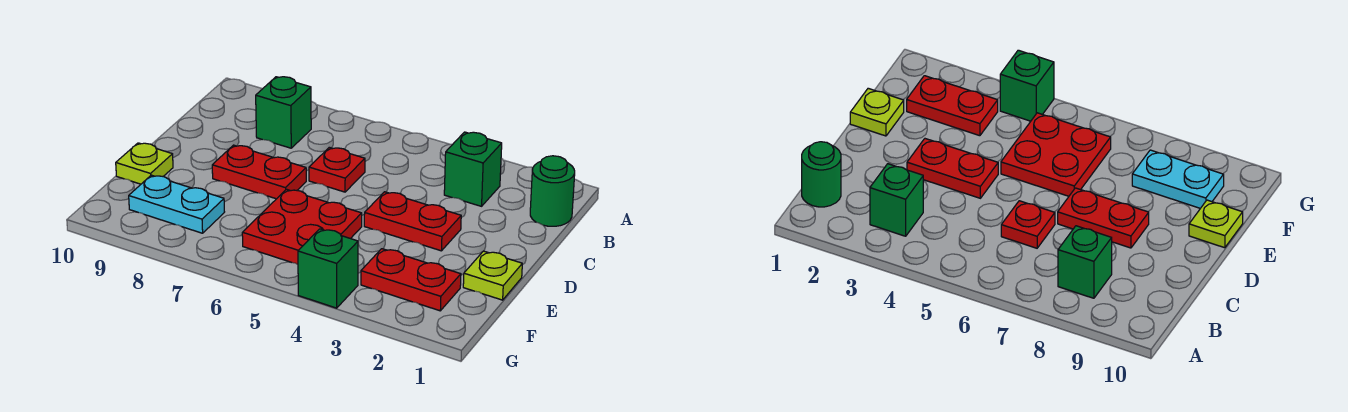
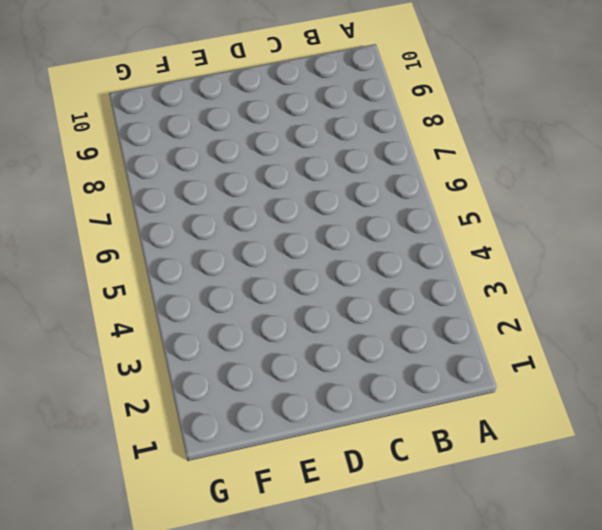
none -> green 1x1 round brick [530,156,575,226]
none -> green 1x1 brick [444,132,502,206]
none -> green 1x1 brick [256,77,311,148]

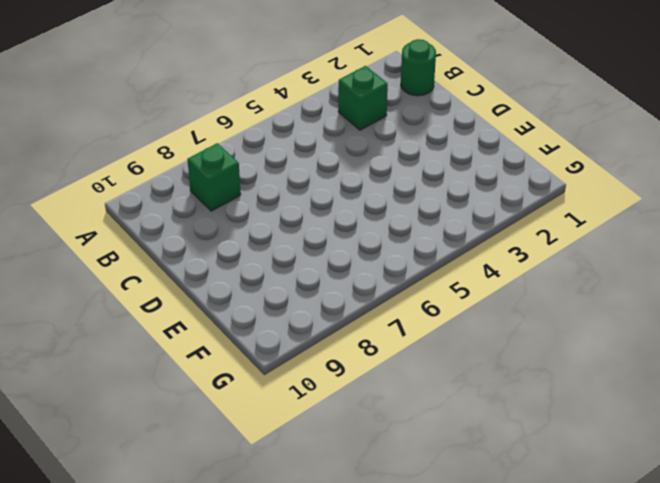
none -> red 1x1 plate [309,147,365,192]
none -> red 1x2 plate [364,192,461,251]
none -> red 1x2 plate [212,145,306,199]

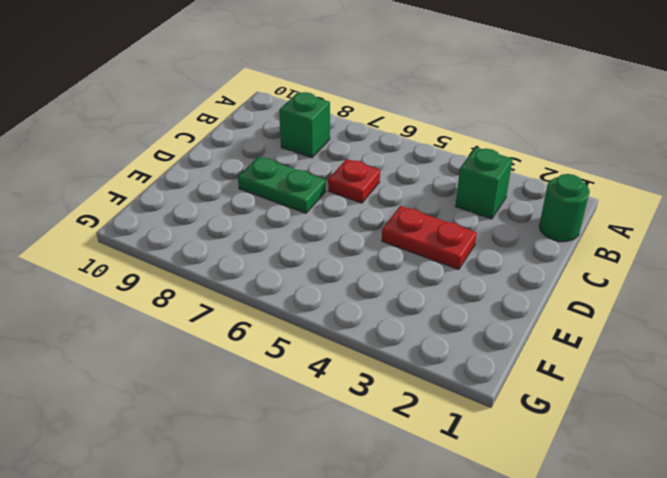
green 1x2 plate [238,156,326,213] -> red 1x2 plate [212,145,306,199]
none -> lime 1x1 plate [463,251,522,300]
none -> red 2x2 plate [242,189,362,264]
none -> lime 1x1 plate [116,143,173,184]

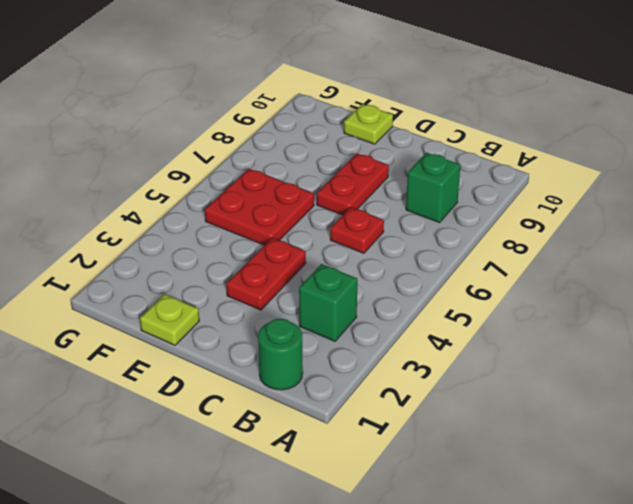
none -> red 1x2 plate [361,249,461,311]
none -> cyan 1x2 plate [129,175,224,233]
none -> green 1x1 brick [298,229,358,308]

